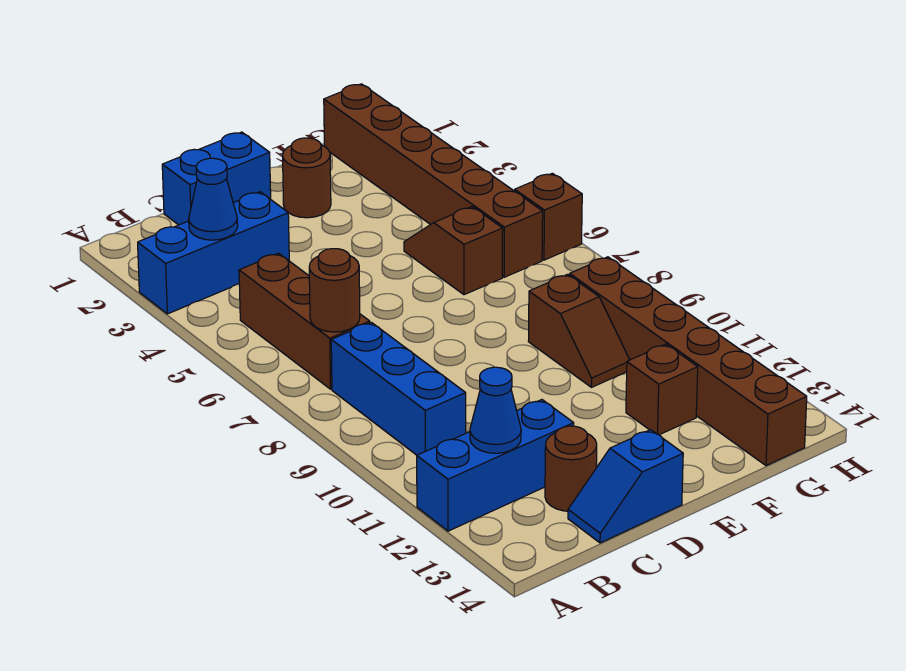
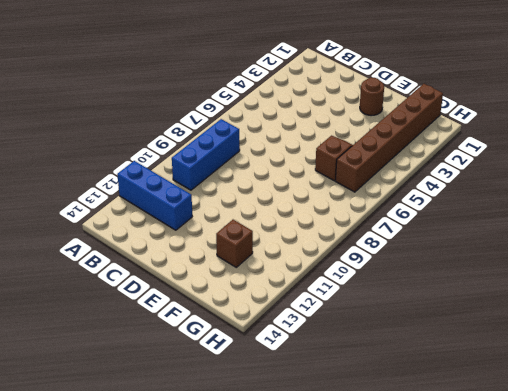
none -> blue 1x3 brick [138,192,289,314]
none -> brown 1x3 brick [239,253,370,389]
none -> blue 1x2 brick [162,132,271,225]

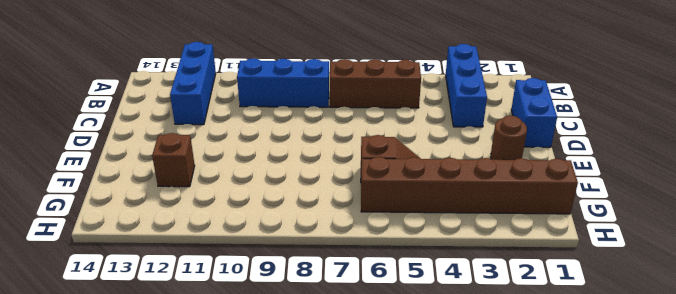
none -> brown 1x1 round brick [545,426,597,511]
none -> blue 1x2 slope [568,430,683,543]
none -> brown 1x2 slope [528,274,630,387]

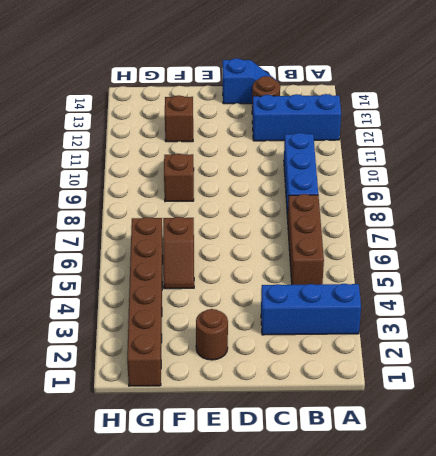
none -> blue 1x2 brick [162,132,271,225]
none -> brown 1x6 brick [570,257,807,466]
none -> brown 1x1 brick [515,173,582,260]

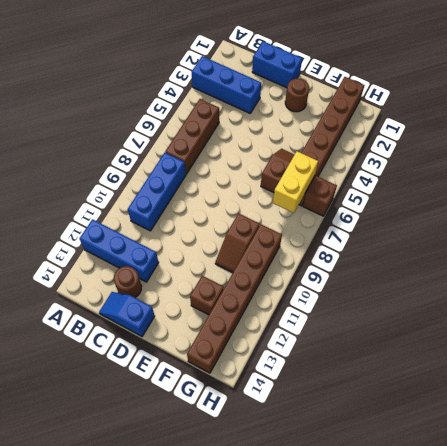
yellow 1x2 brick [273,151,318,213] -> none
none -> blue 1x1 cone [189,158,238,240]
none -> brown 1x1 round brick [309,249,360,332]
none -> blue 1x1 cone [470,367,521,453]

